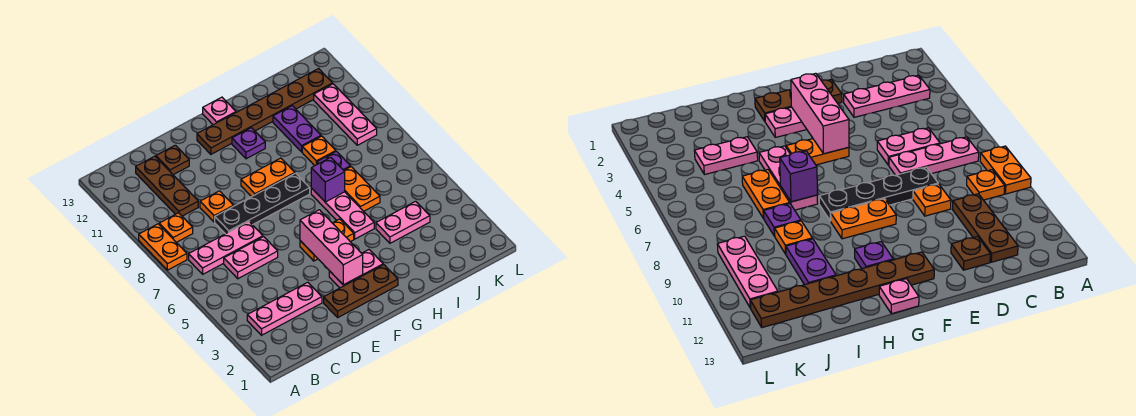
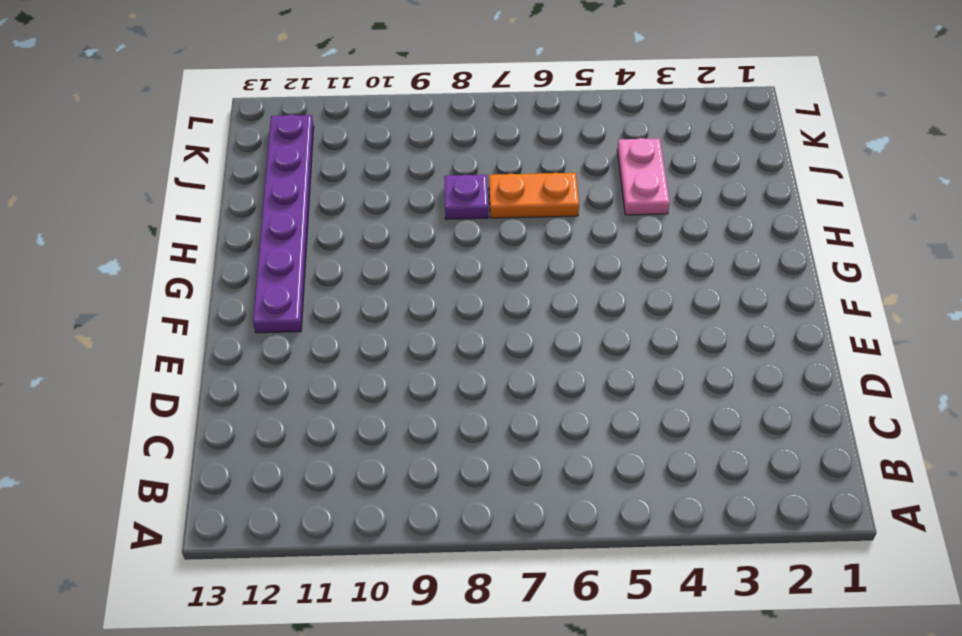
purple 1x6 plate [253,114,314,333] -> brown 1x6 plate [197,69,333,154]
none -> orange 1x2 plate [139,224,187,270]
none -> pink 1x3 plate [247,282,322,335]
none -> pink 1x3 plate [189,222,263,274]

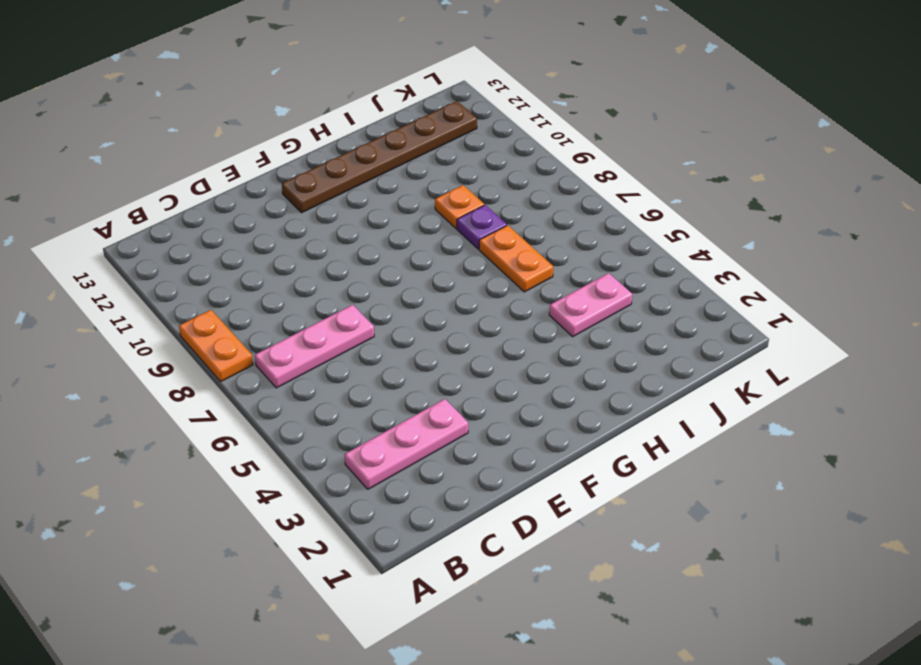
none -> orange 1x1 plate [159,213,193,242]
none -> pink 1x2 plate [224,237,278,279]
none -> brown 1x3 plate [136,156,198,216]

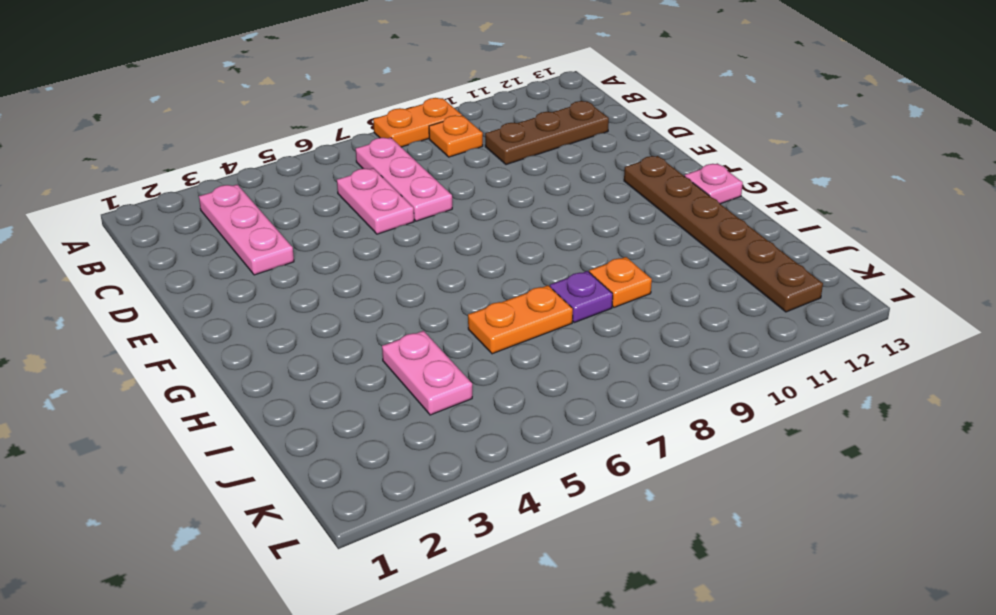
none -> black 1x4 plate [215,173,310,234]
none -> orange 1x1 plate [200,191,233,222]
none -> brown 1x1 plate [156,145,189,175]

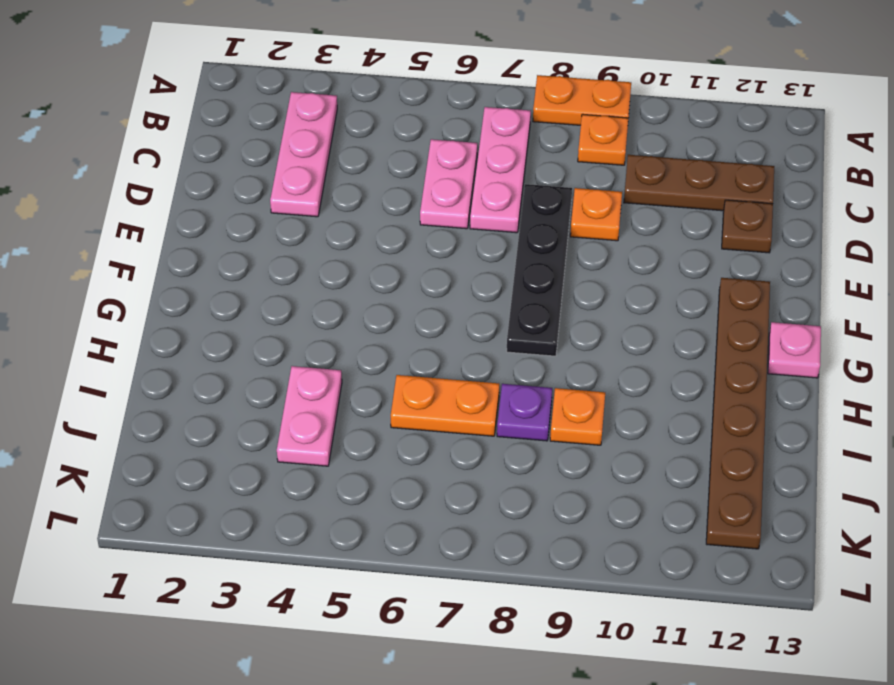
none -> brown 1x3 plate [324,265,398,317]
none -> pink 1x2 plate [329,250,383,288]
none -> orange 1x2 plate [300,219,354,261]

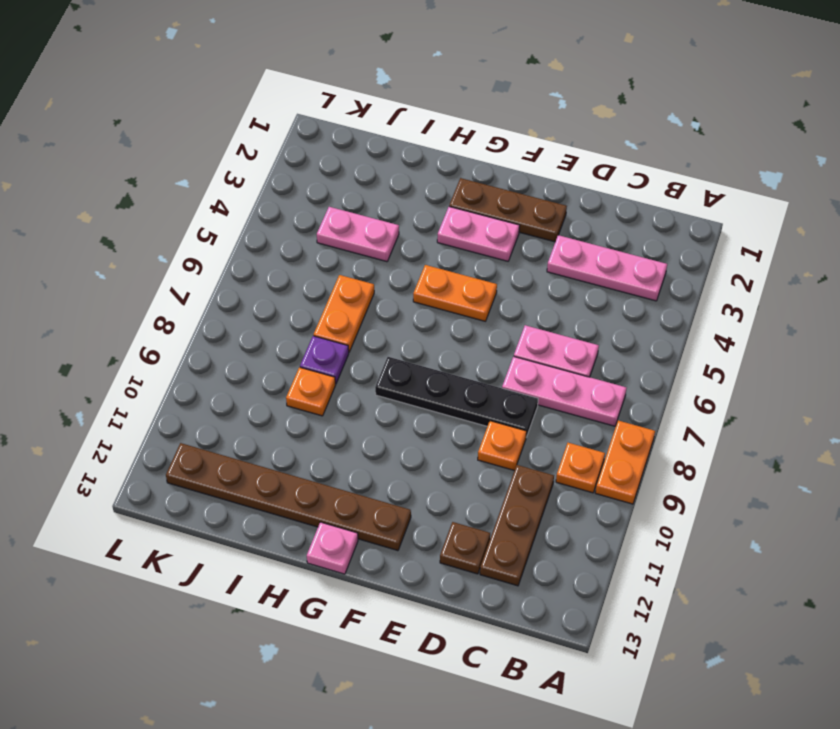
none -> orange 1x2 plate [241,158,295,197]
none -> purple 1x1 plate [232,128,265,159]
none -> pink 1x3 plate [311,188,374,239]

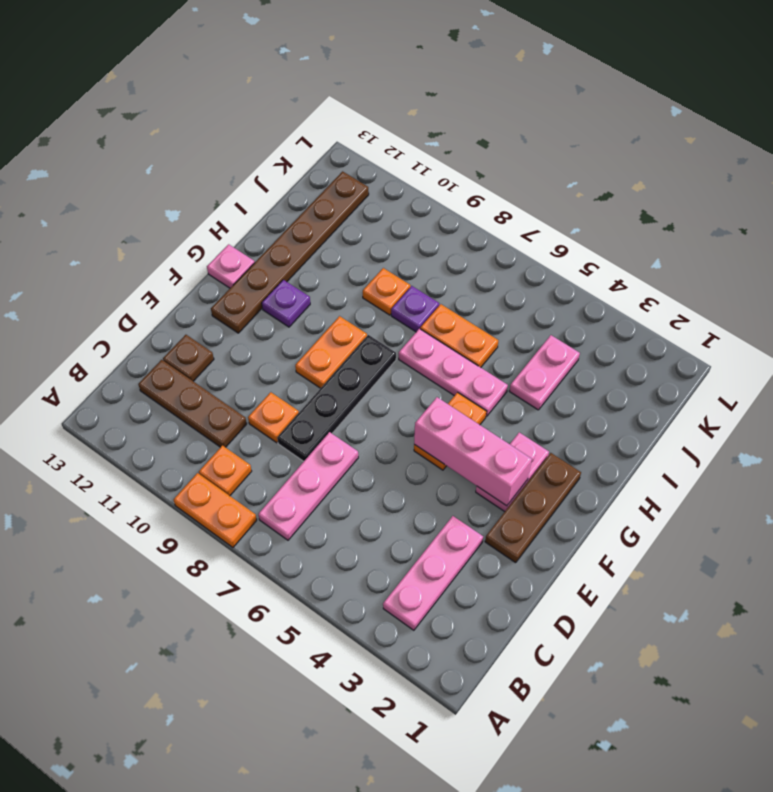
none -> pink 1x2 plate [224,237,278,279]
none -> purple 1x2 plate [273,106,321,152]
none -> pink 1x3 plate [314,84,377,145]

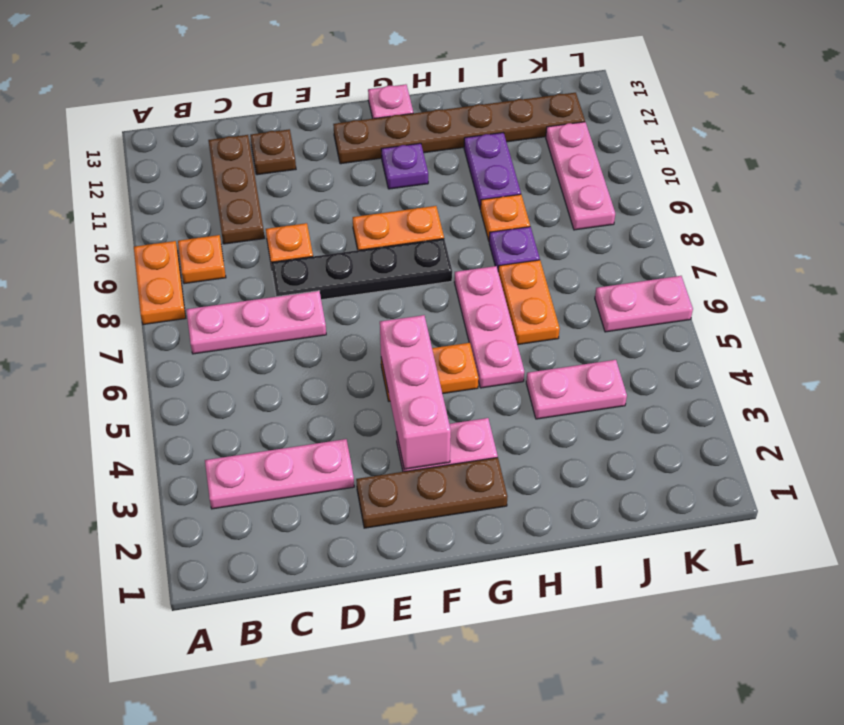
pink 1x2 plate [595,276,693,332] -> pink 1x2 plate moved to [224,237,278,279]
none -> purple 1x1 brick [311,157,345,202]

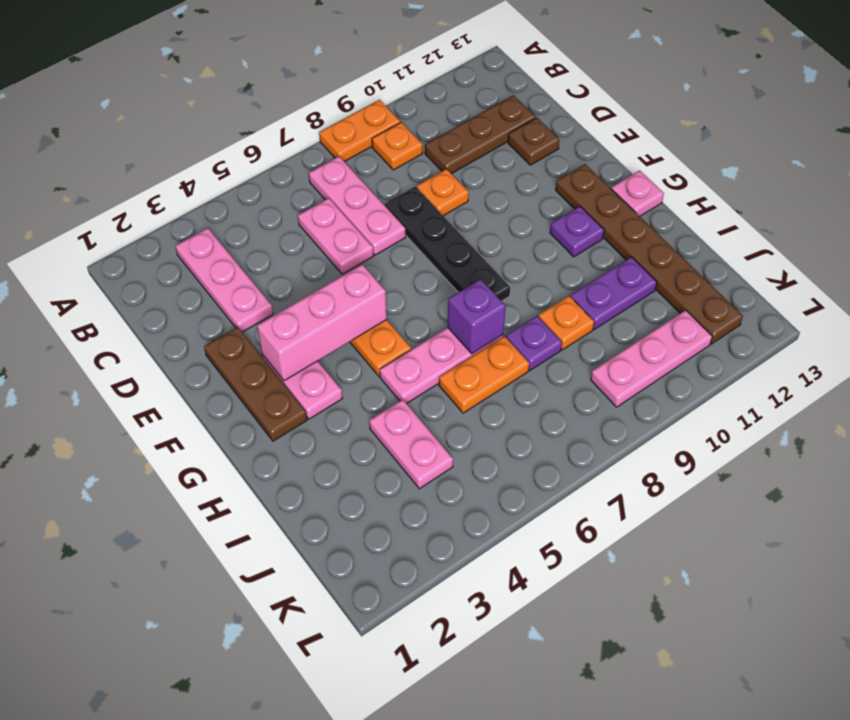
none -> orange 1x2 plate [241,158,295,197]

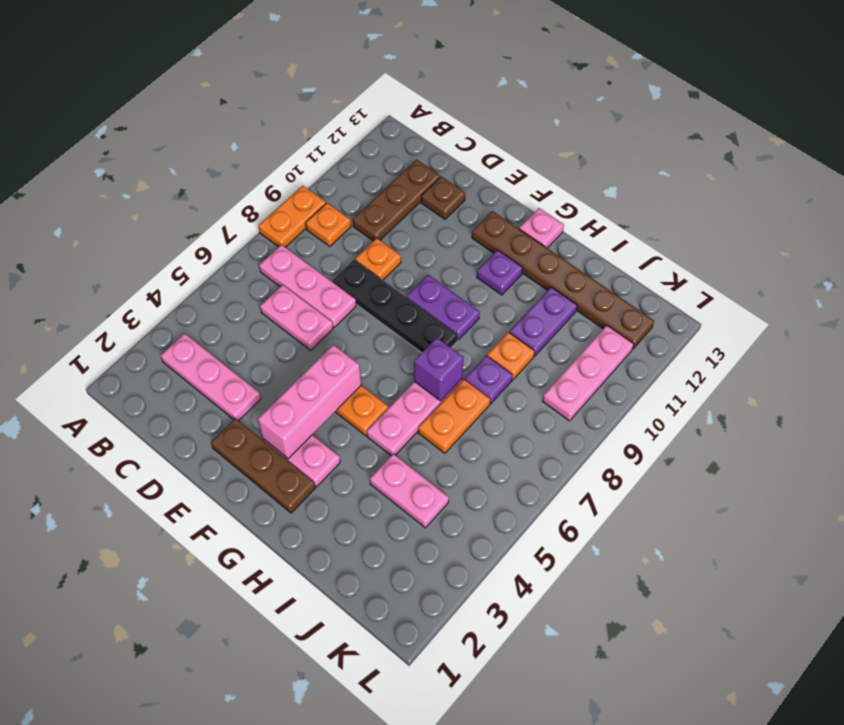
purple 1x2 plate [407,275,480,340] -> orange 1x2 plate [241,158,295,197]

